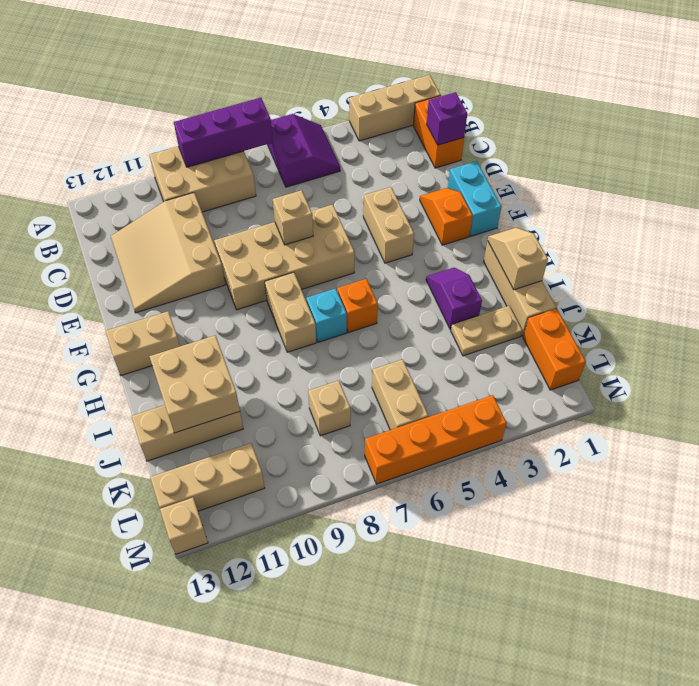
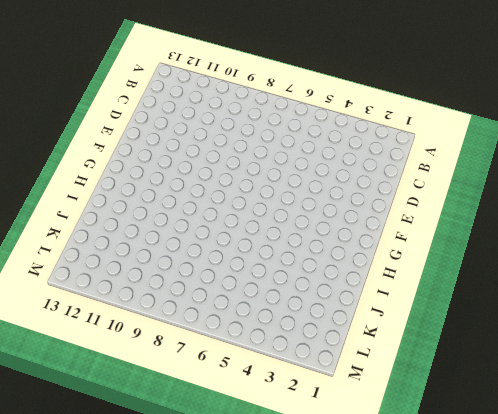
none -> tan 1x3 brick [349,75,441,141]
none -> purple 2x2 slope [267,114,340,187]
none -> tan 2x3 brick [149,146,256,212]

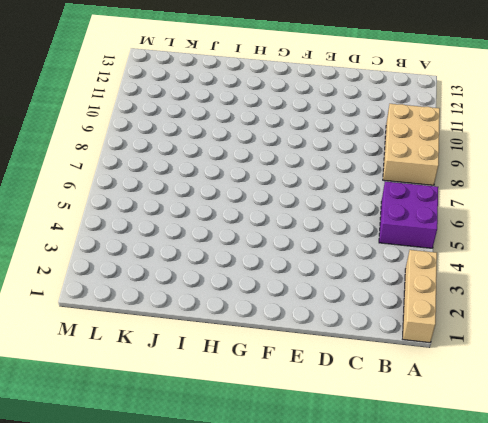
purple 2x2 brick [379,181,438,248] -> purple 2x2 slope [267,114,340,187]
none -> orange 1x2 brick [413,96,464,168]
none -> tan 3x3 slope [111,193,225,313]
none -> cyan 1x2 brick [448,161,501,236]

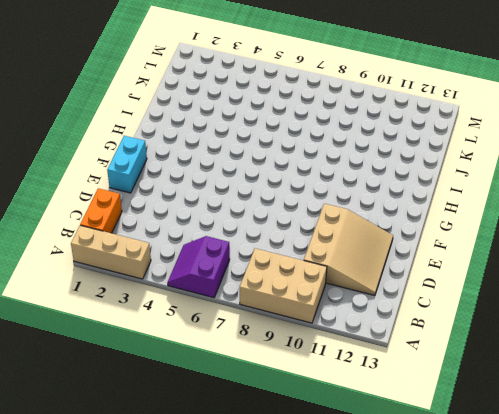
none -> orange 1x2 slope [420,188,473,245]
none -> tan 1x2 brick [363,187,414,263]
none -> tan 2x4 brick [214,205,355,310]

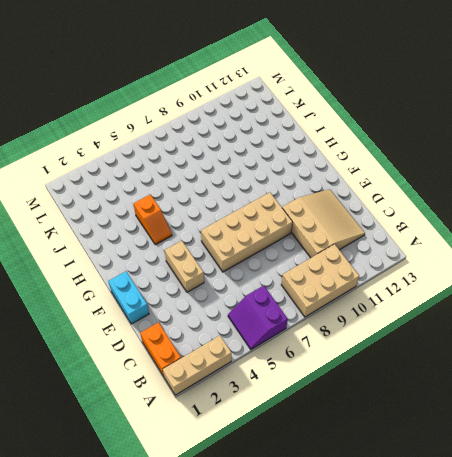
orange 1x2 slope [133,194,172,245] -> orange 1x2 slope moved to [420,188,473,245]
none -> tan 1x2 brick [265,272,316,352]
none -> tan 1x2 brick [106,311,180,376]
none -> tan 1x3 brick [484,241,556,336]

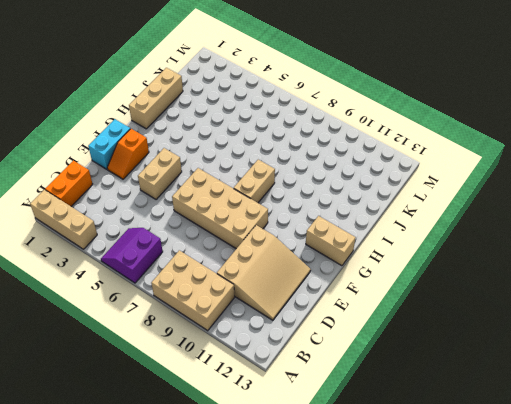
none -> purple 1x2 slope [426,268,482,329]
none -> orange 1x1 brick [337,279,378,333]
none -> cyan 1x1 brick [306,288,347,342]

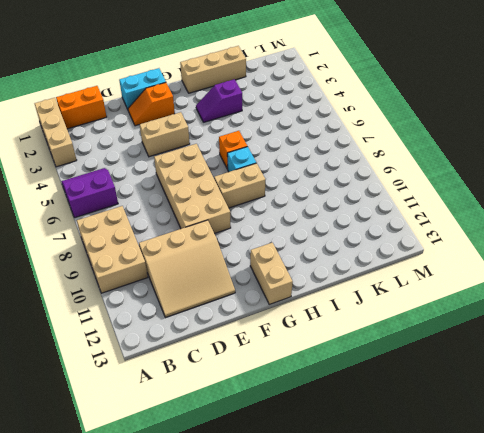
none -> tan 1x2 plate [451,306,522,356]
none -> tan 1x3 brick [132,405,243,461]
none -> orange 1x2 brick [523,309,586,390]

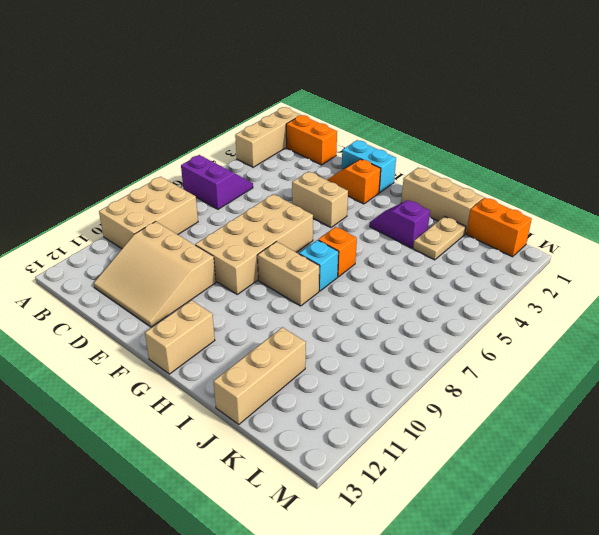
none -> tan 1x2 brick [372,359,428,430]
none -> tan 1x1 brick [308,381,351,436]
none -> tan 1x3 brick [150,443,265,511]

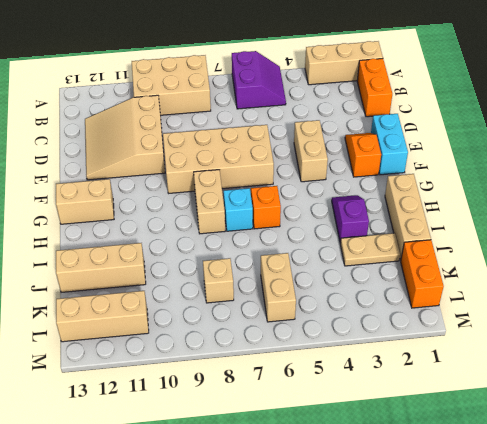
none -> orange 1x4 brick [365,395,507,484]
none -> tan 1x1 brick [160,498,208,554]
none -> purple 1x3 brick [174,98,273,167]

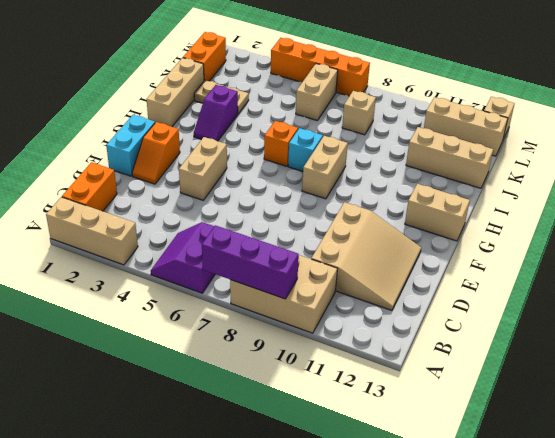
none -> tan 2x4 brick [214,205,355,310]
none -> purple 1x1 brick [427,92,467,145]
none -> tan 1x1 brick [273,190,313,245]

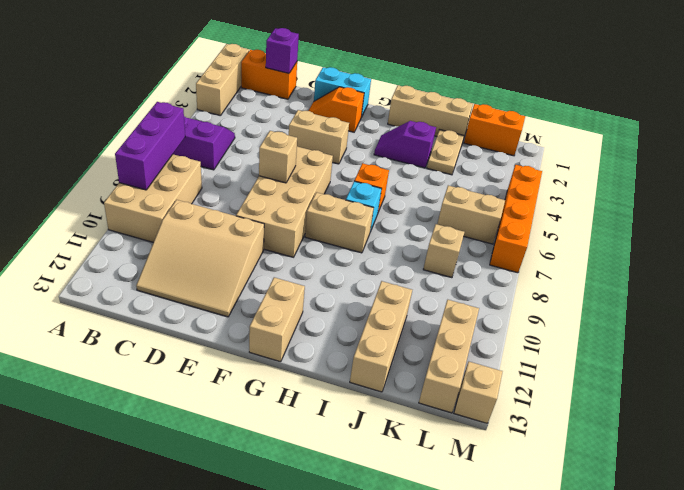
none -> tan 1x2 slope [488,228,548,290]
none -> tan 2x2 brick [149,335,240,433]

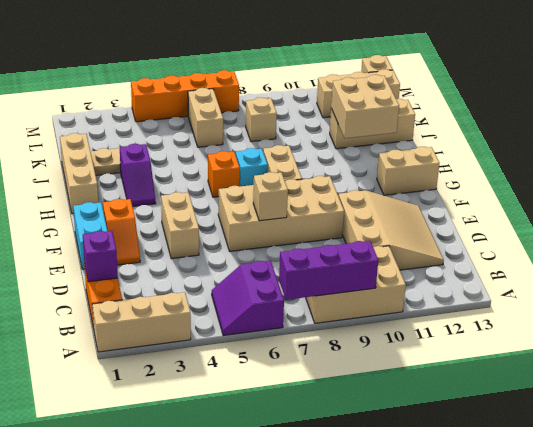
none -> orange 1x2 brick [523,309,586,390]
none -> tan 1x2 slope [488,228,548,290]

